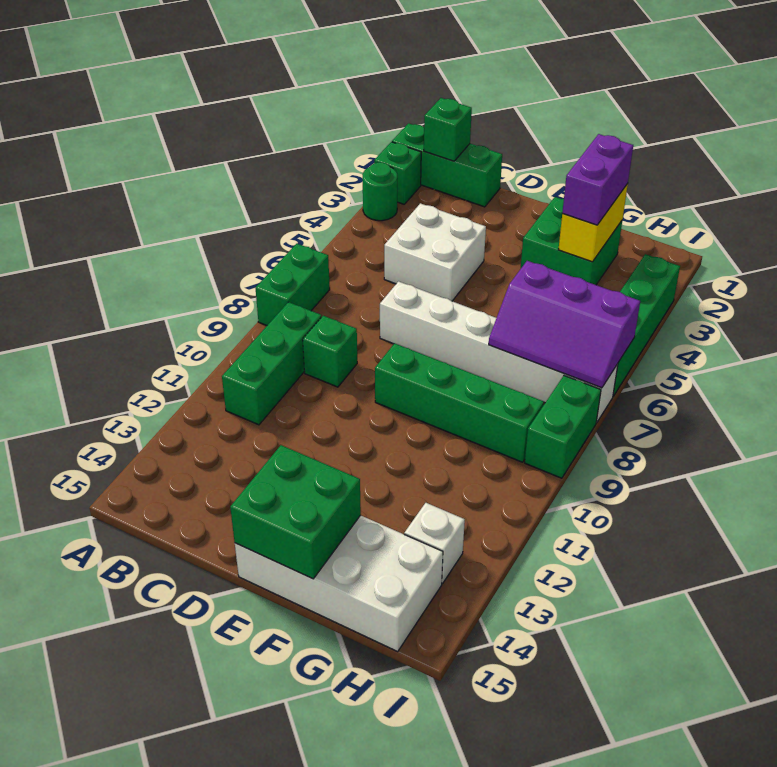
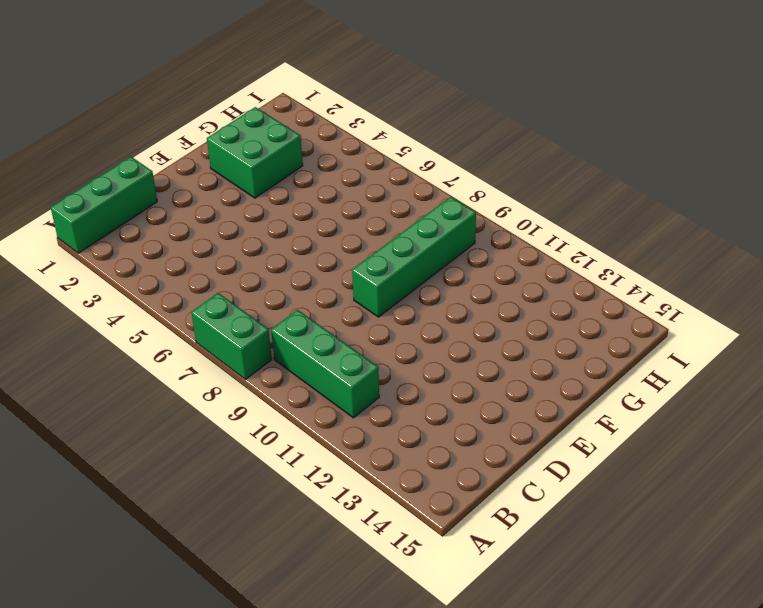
none -> green 1x1 brick [374,142,421,204]
none -> green 1x1 round brick [363,162,397,221]
none -> white 2x2 brick [384,203,486,301]

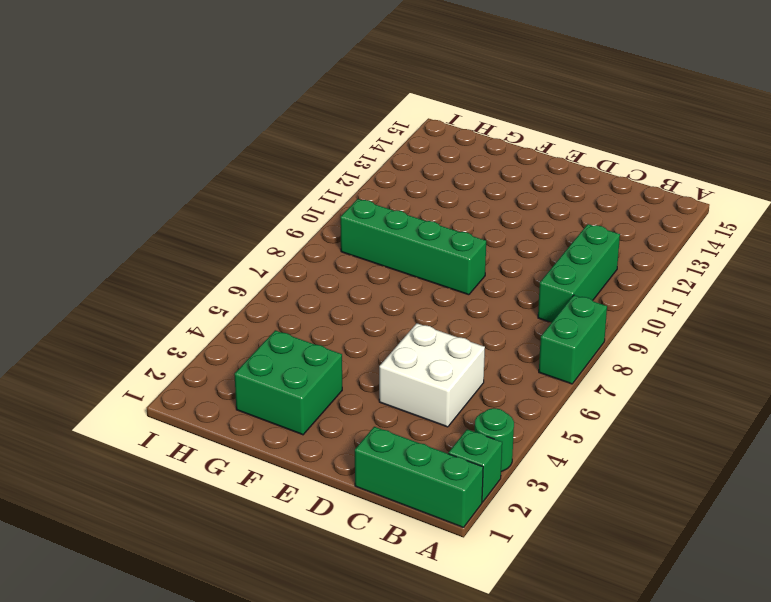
none -> green 1x1 brick [303,316,357,387]
none -> white 1x6 brick [380,281,618,423]
none -> white 2x4 brick [235,515,443,651]

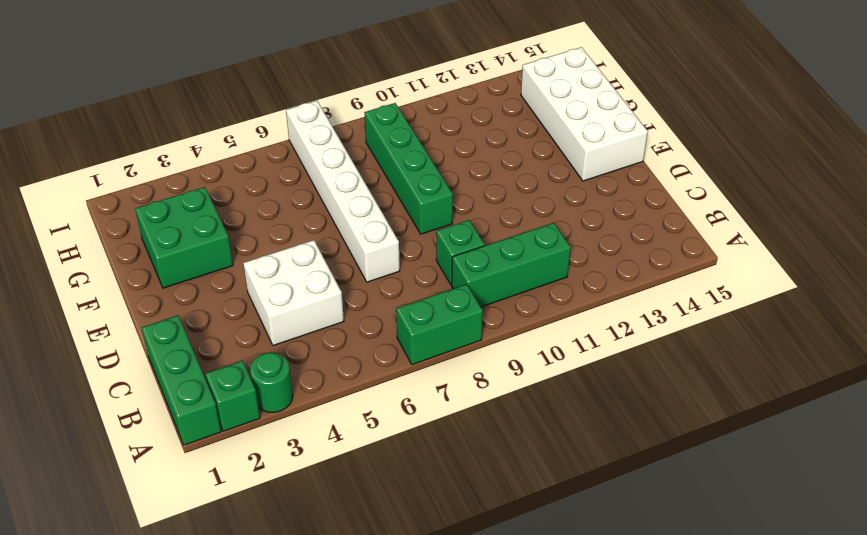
none -> white 1x1 brick [404,503,465,584]
none -> green 1x4 brick [613,254,680,396]
none -> green 1x2 brick [525,376,601,478]

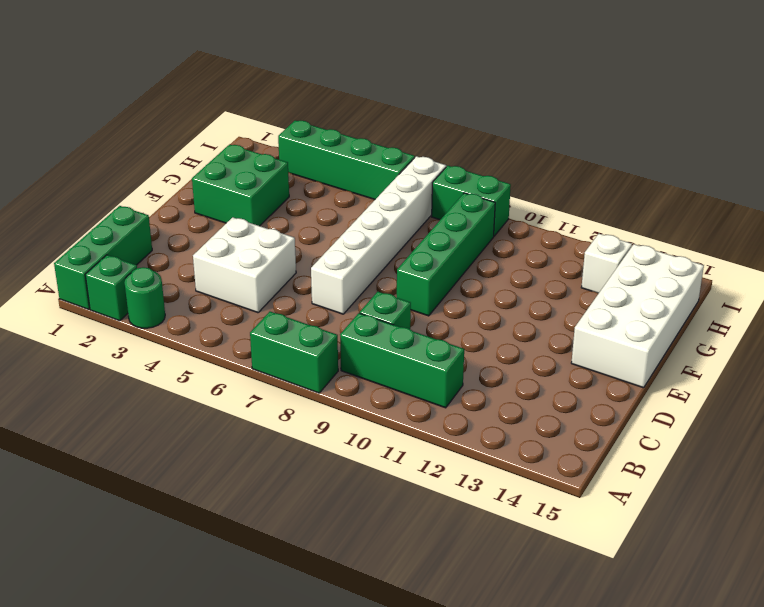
none -> green 1x1 brick [424,98,472,161]
none -> green 2x2 brick [230,445,361,579]
none -> yellow 1x2 brick [558,184,628,262]

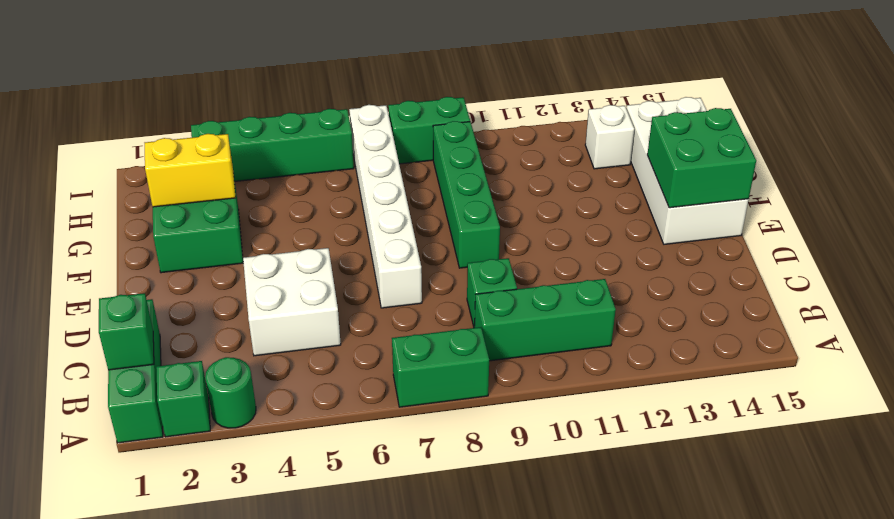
none -> purple 2x3 slope [489,261,640,388]
none -> purple 1x2 brick [562,134,633,225]

